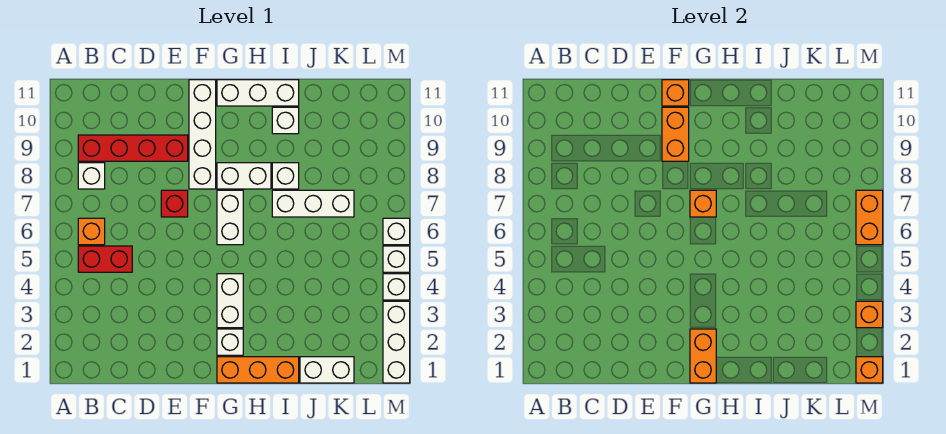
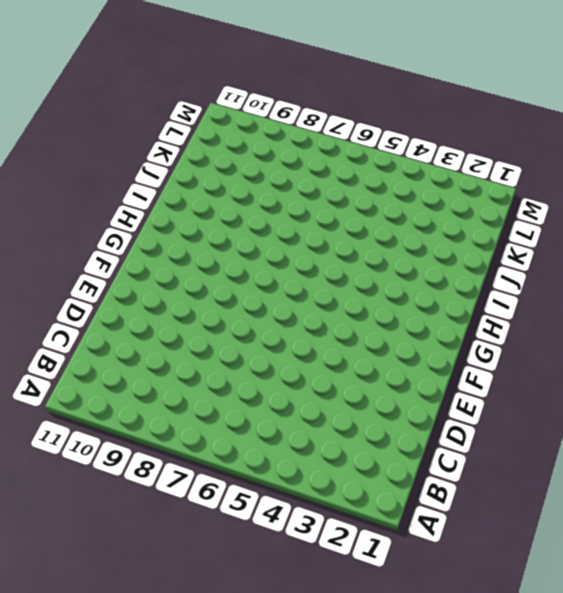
none -> red 1x2 brick [78,246,132,272]
none -> orange 1x1 brick [78,218,105,245]
none -> white 1x1 brick [78,163,105,189]

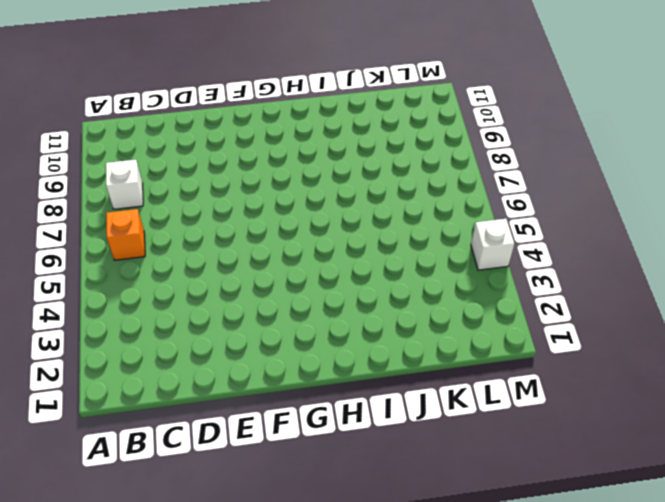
none -> red 1x2 brick [78,246,132,272]
none -> red 1x4 brick [78,135,188,161]
none -> red 1x1 brick [161,190,188,217]

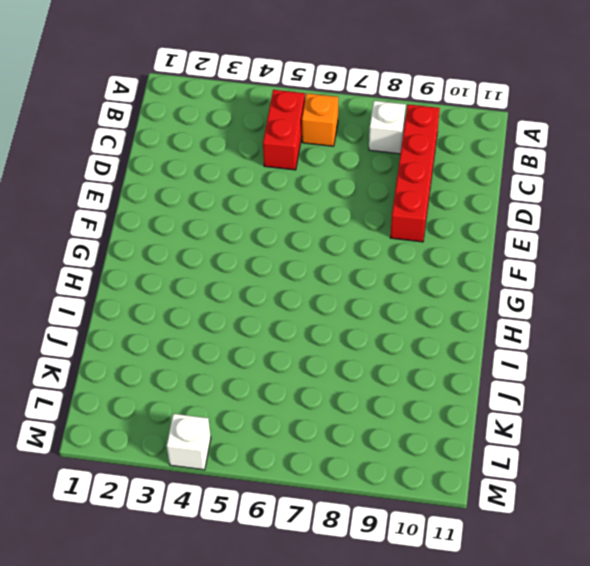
none -> red 1x1 brick [161,190,188,217]
none -> white 1x4 brick [189,80,216,189]
none -> orange 1x3 brick [217,357,299,383]

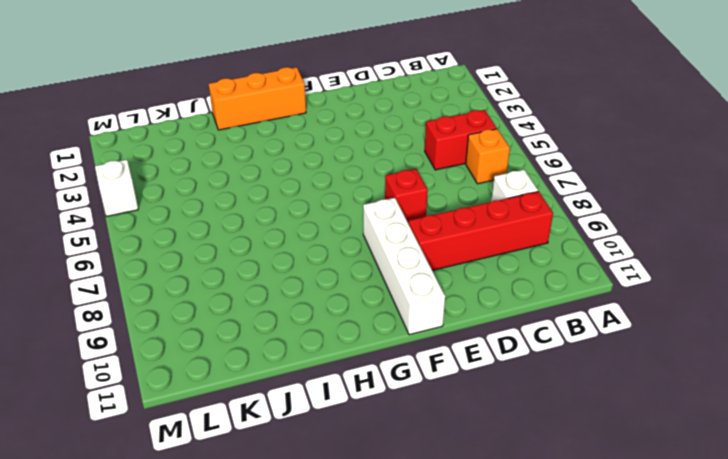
none -> white 1x1 brick [217,329,243,355]
none -> white 1x2 brick [217,274,243,328]
none -> white 1x2 brick [217,190,243,245]

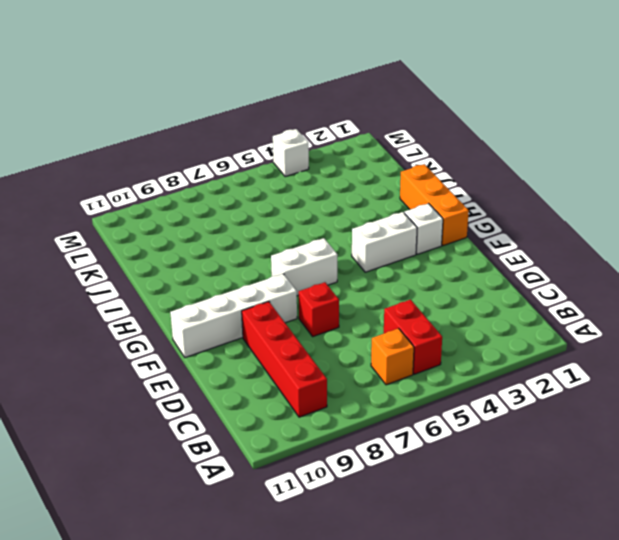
none -> white 1x1 brick [78,163,105,189]
none -> white 1x2 brick [217,163,271,189]
none -> white 1x3 brick [217,80,299,106]

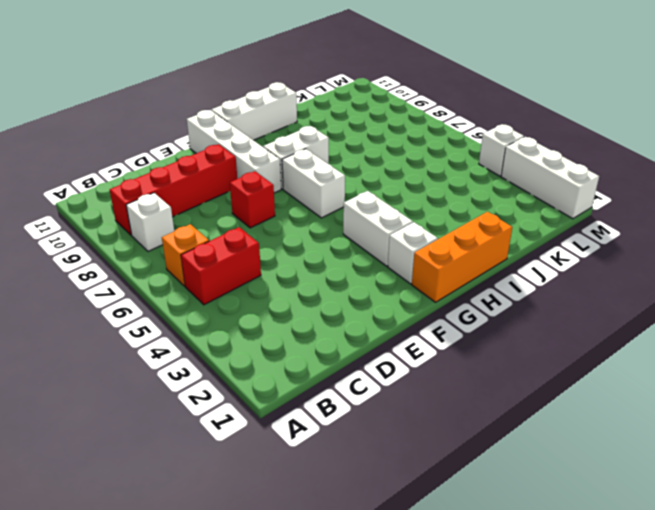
none -> white 1x3 brick [272,190,354,217]
none -> white 1x1 brick [272,163,299,189]
none -> white 1x1 brick [272,107,299,134]

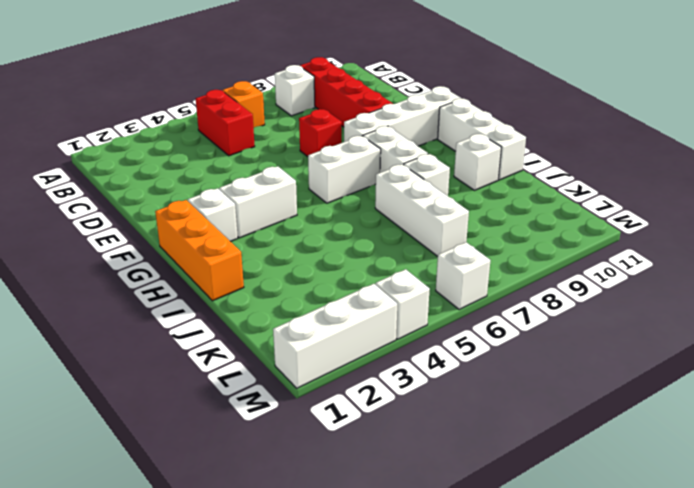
none -> white 1x2 brick [300,357,354,383]
none -> white 1x1 brick [383,246,410,272]
none -> orange 1x2 brick [662,107,689,161]

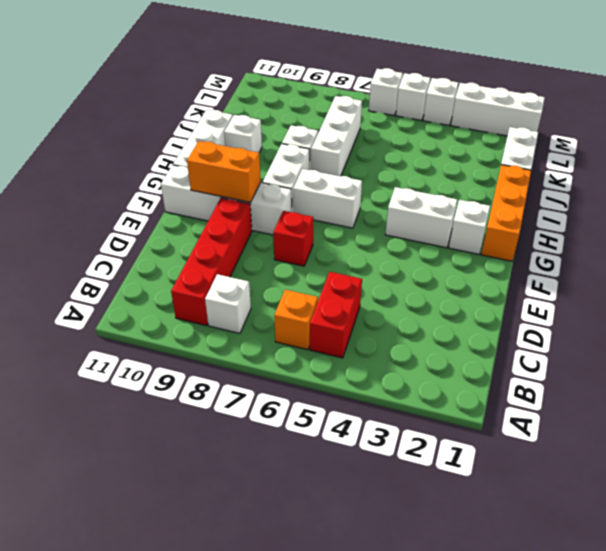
none -> orange 1x1 brick [662,80,689,106]
none -> orange 1x2 brick [690,329,716,383]
none -> orange 1x1 brick [690,190,716,217]

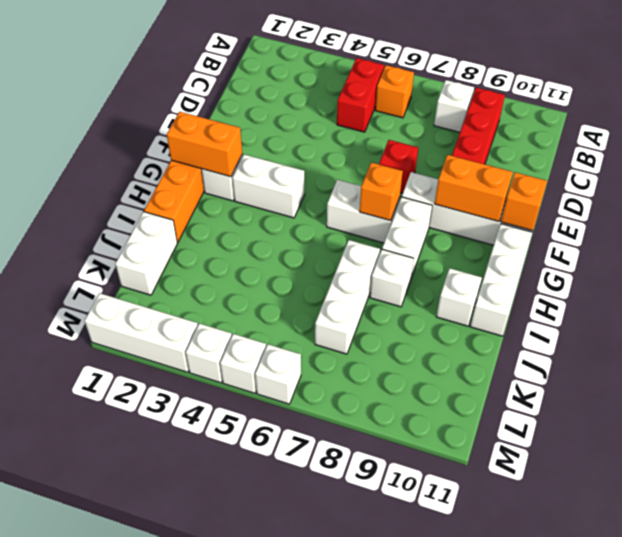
none -> orange 1x1 brick [856,357,883,383]
none -> orange 1x1 brick [856,301,883,328]
none -> orange 1x2 brick [856,190,883,245]

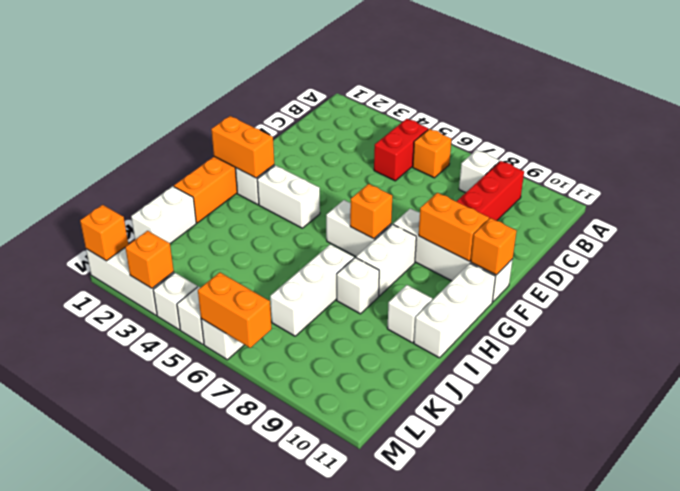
none -> red 1x1 brick [161,190,188,217]

